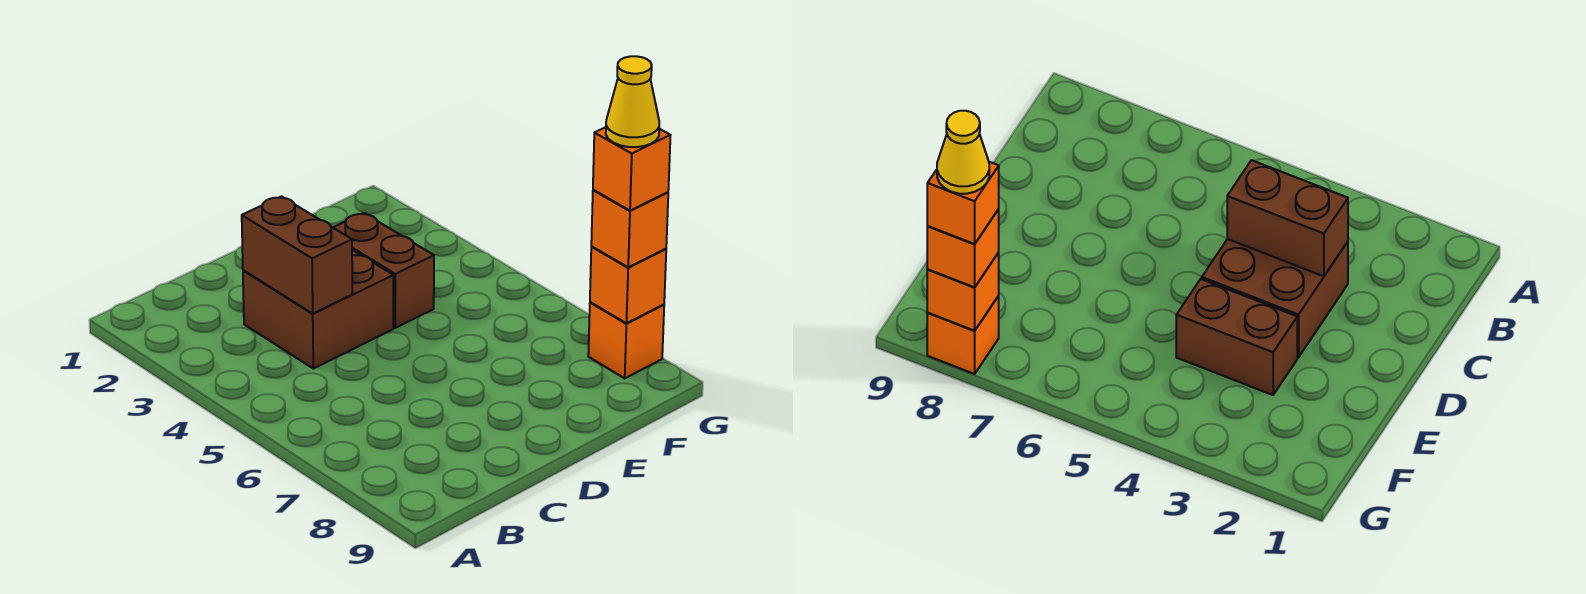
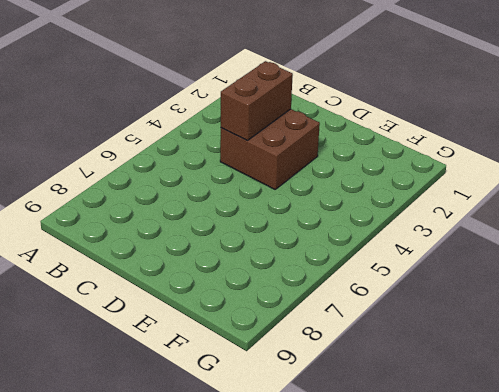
none -> brown 1x2 brick [333,213,434,328]
none -> orange 1x1 brick [588,302,664,378]

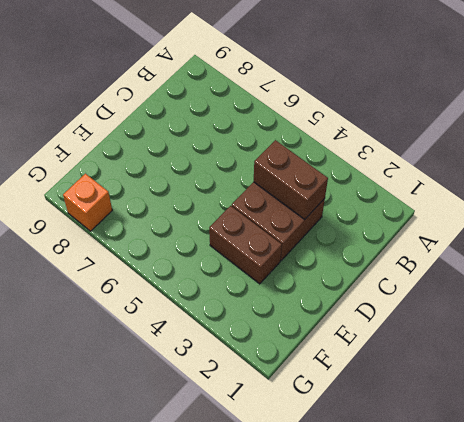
none -> orange 1x1 brick [590,247,666,323]
none -> orange 1x1 brick [591,190,668,267]

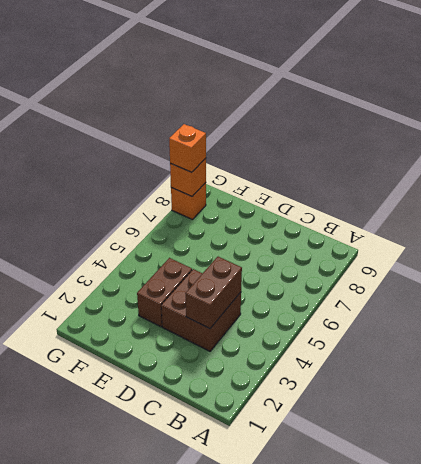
none -> orange 1x1 brick [593,127,670,211]
none -> yellow 1x1 cone [606,56,659,147]

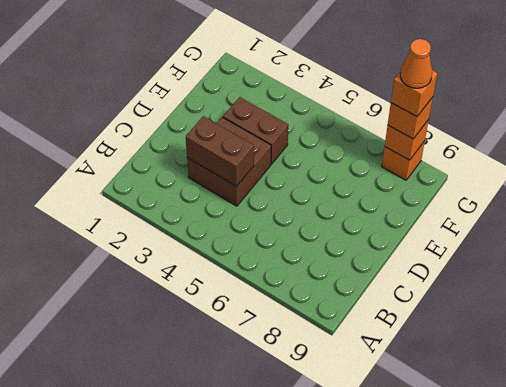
orange 1x1 cone [400,39,432,88] -> yellow 1x1 cone [606,56,659,147]

